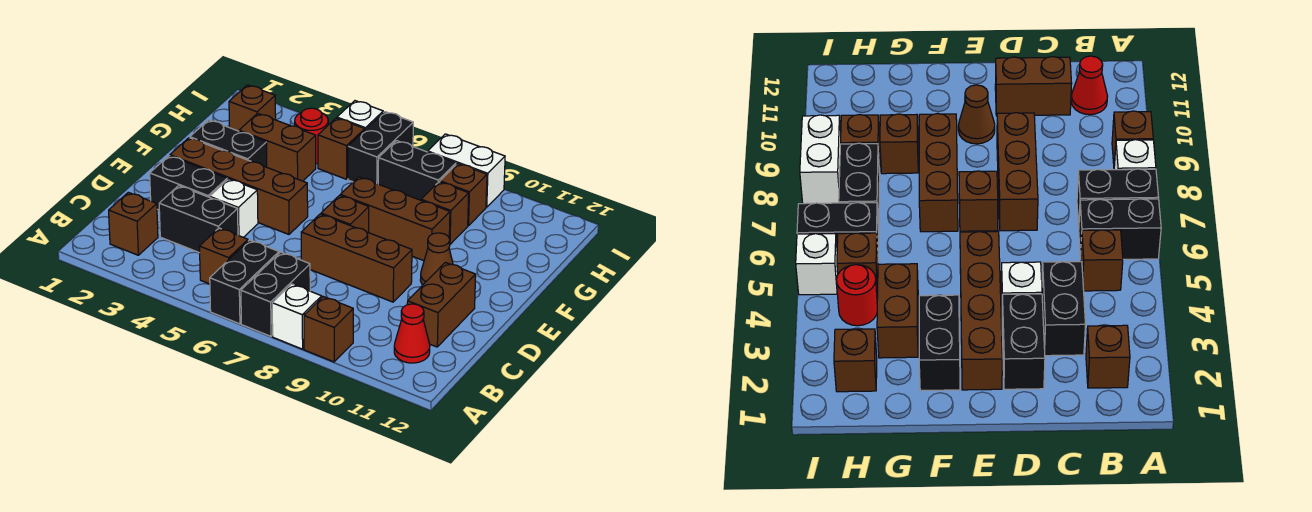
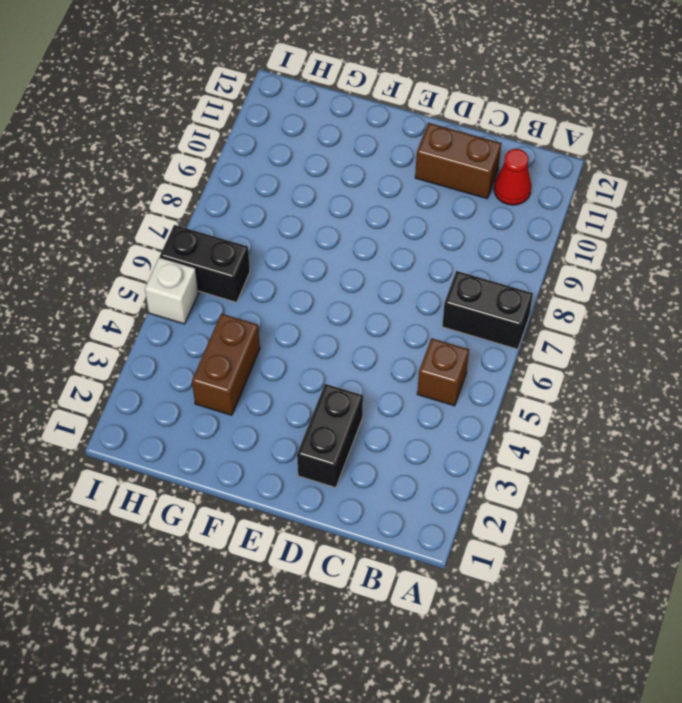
none -> black 1x2 brick [210,240,279,324]
none -> white 1x1 brick [272,284,322,349]
none -> brown 1x1 brick [304,297,353,362]

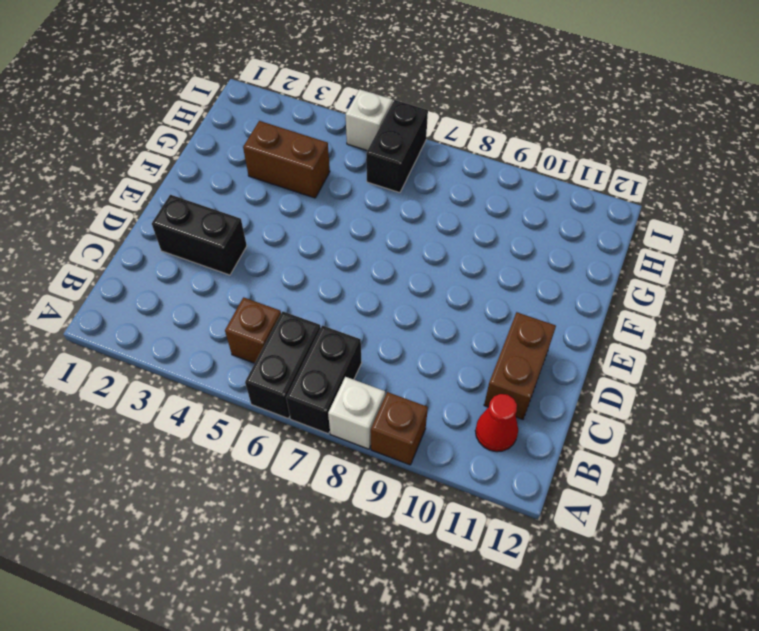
none -> brown 1x1 brick [109,192,158,255]
none -> black 1x2 brick [159,186,238,253]
none -> white 1x1 brick [210,179,258,237]

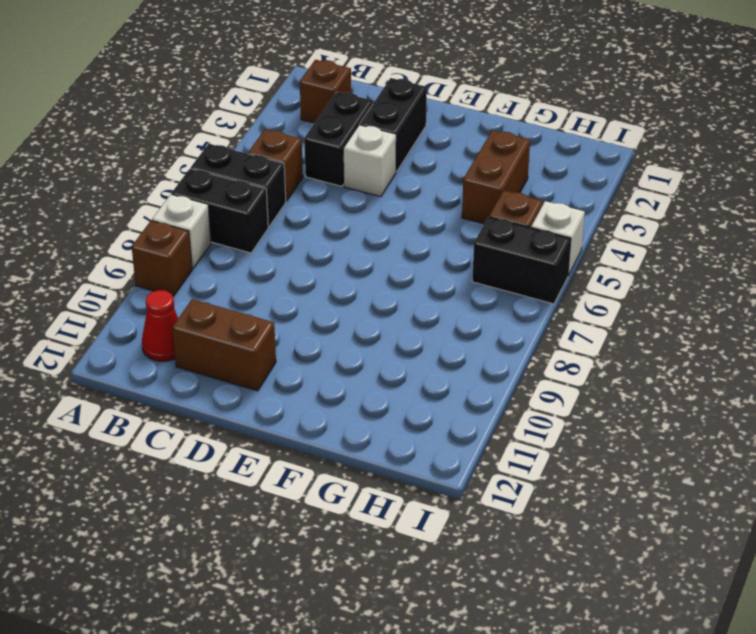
none -> brown 1x3 brick [301,214,412,302]
none -> brown 1x4 brick [170,138,308,234]
none -> brown 1x1 brick [321,195,369,233]

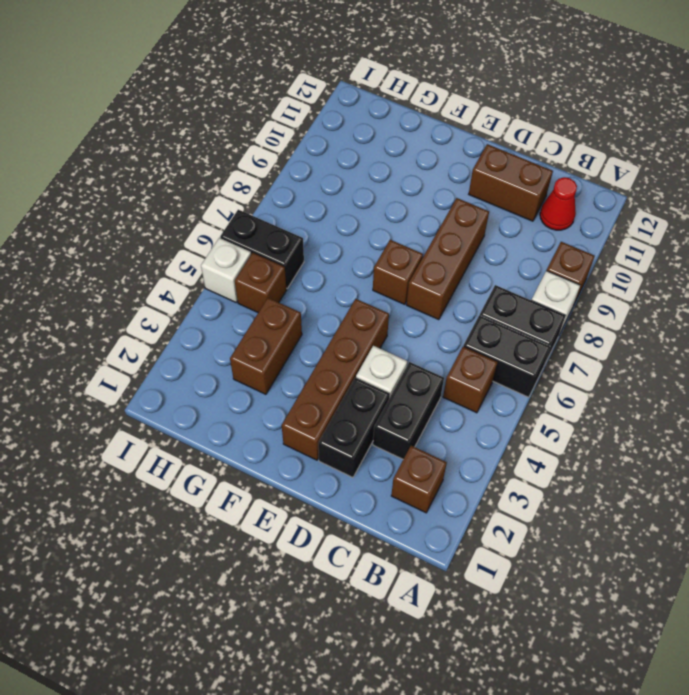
none -> brown 1x1 cone [420,233,453,285]
none -> black 1x2 brick [190,120,267,167]
none -> brown 1x3 brick [340,177,450,261]

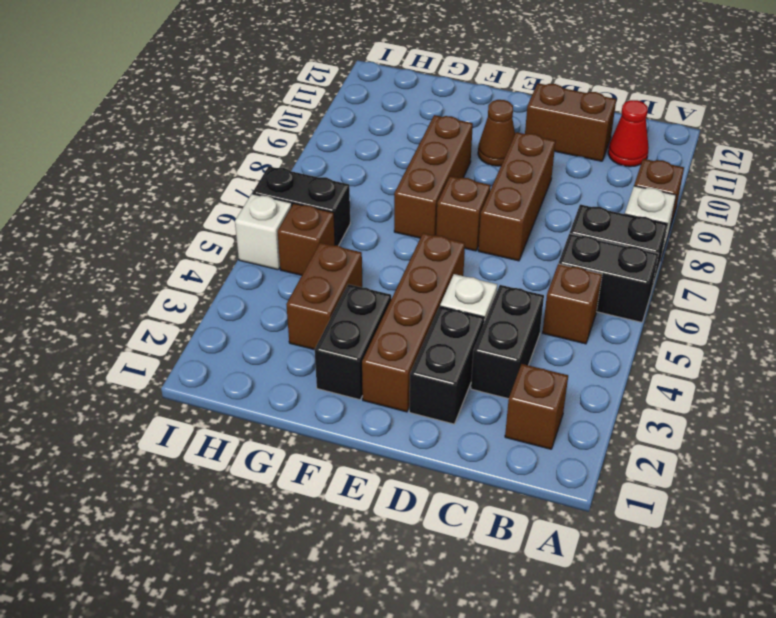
none -> brown 1x1 brick [421,182,469,244]
none -> brown 1x1 brick [229,85,276,131]
none -> red 1x1 round brick [295,108,328,164]

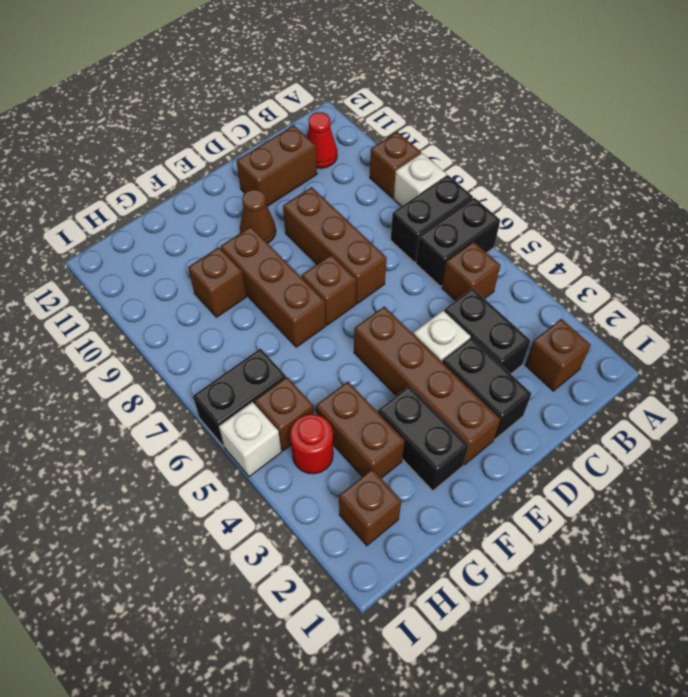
none -> black 1x2 brick [378,141,456,200]
none -> brown 1x1 brick [440,163,487,226]
none -> white 1x2 brick [428,134,505,207]

